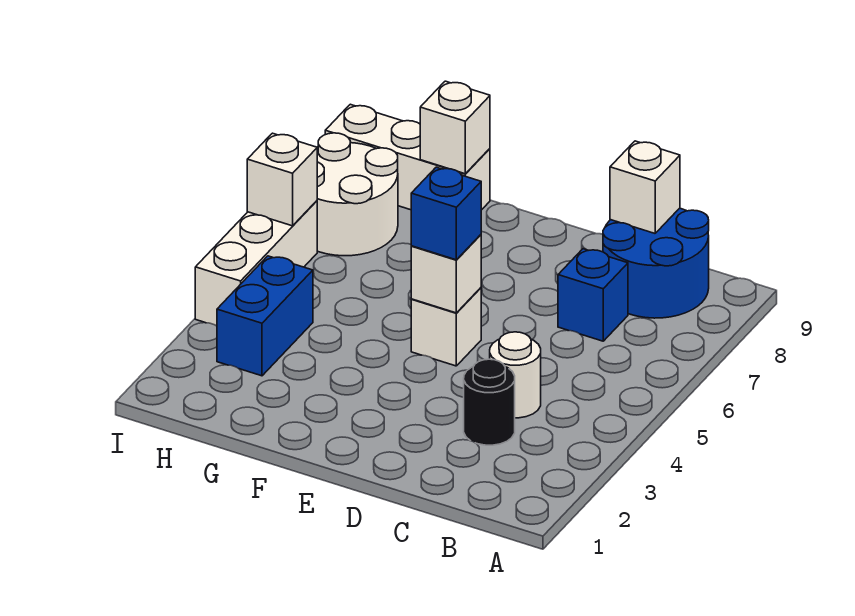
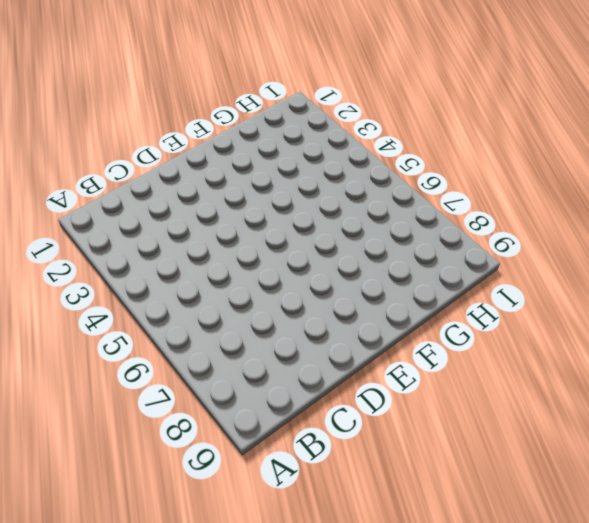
none -> blue 2x2 round brick [603,208,709,318]
none -> black 1x1 round brick [464,359,515,445]
none -> white 1x1 round brick [490,332,541,418]

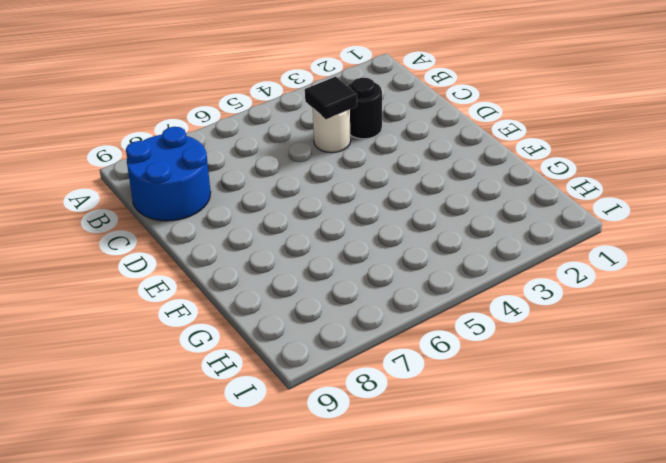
black 1x1 tile [305,77,357,119] -> none
none -> blue 1x1 brick [558,249,628,341]
none -> white 1x1 brick [411,288,481,366]
none -> white 1x3 brick [325,104,490,210]

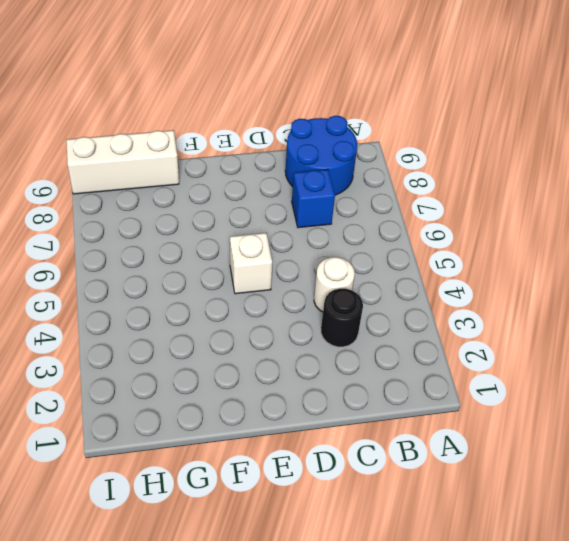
none -> blue 1x2 brick [217,256,313,376]
none -> white 2x2 round brick [317,133,398,256]
none -> white 1x3 brick [195,201,317,326]

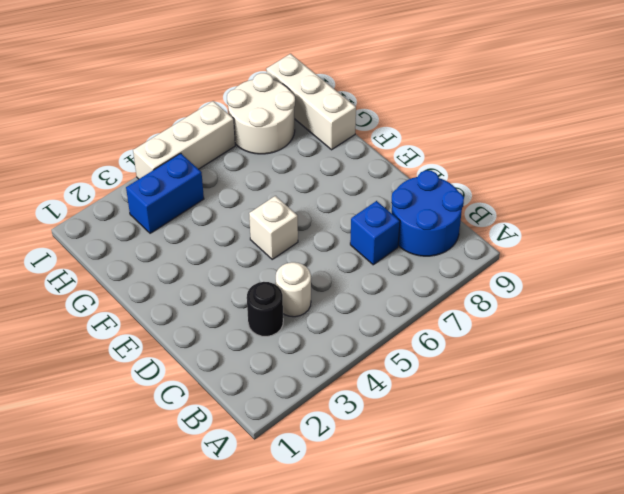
none -> white 1x1 brick [610,141,680,233]
none -> white 1x1 brick [411,235,481,313]
none -> white 1x1 brick [420,81,490,174]

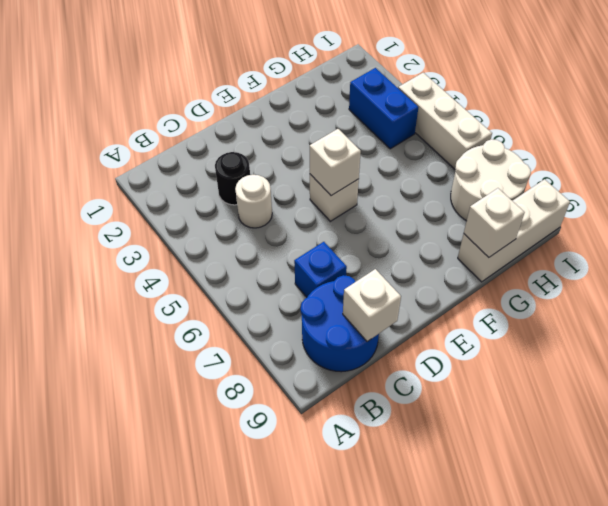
none -> white 1x1 brick [247,133,317,226]
none -> blue 1x1 brick [411,167,481,260]

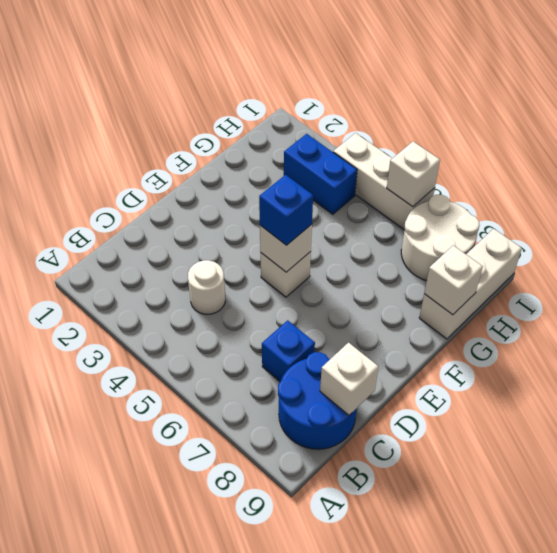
none -> black 1x1 round brick [464,359,515,445]

